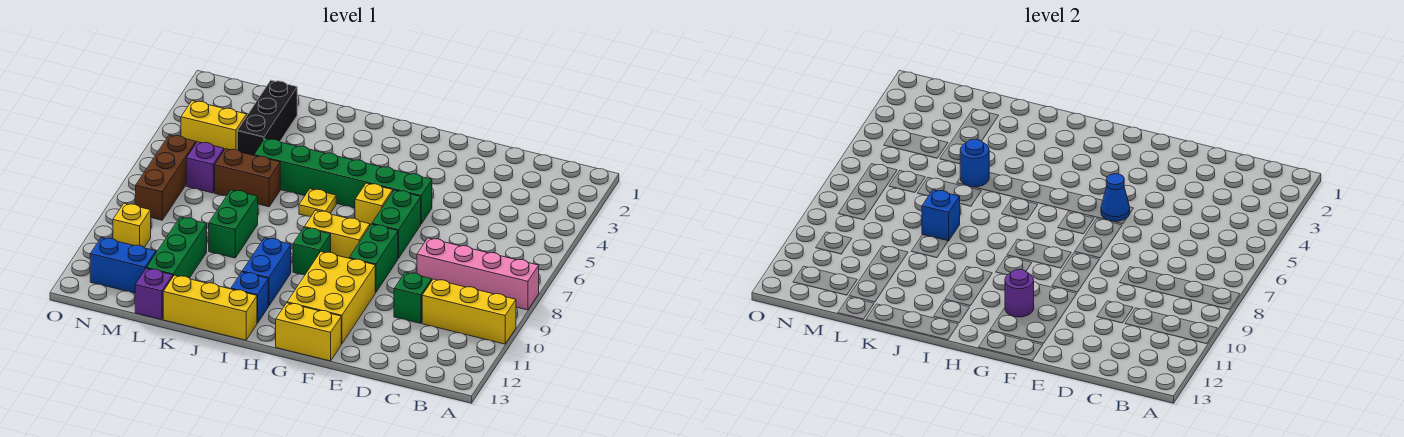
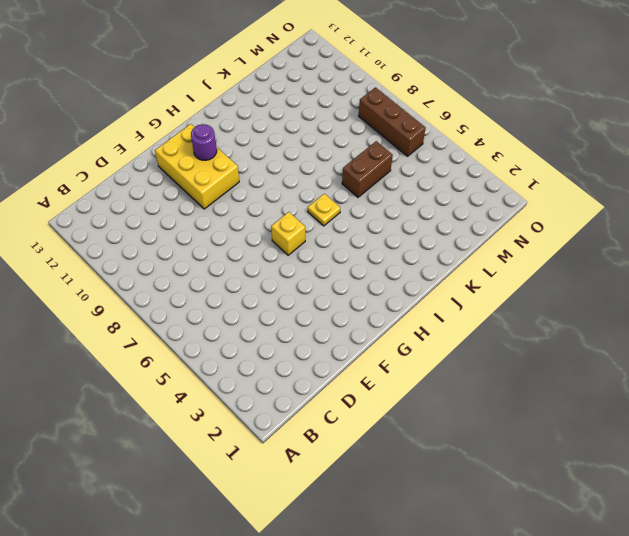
none -> pink 1x4 brick [417,238,539,310]
none -> yellow 1x3 brick [422,279,516,344]
none -> green 1x1 brick [394,272,432,323]

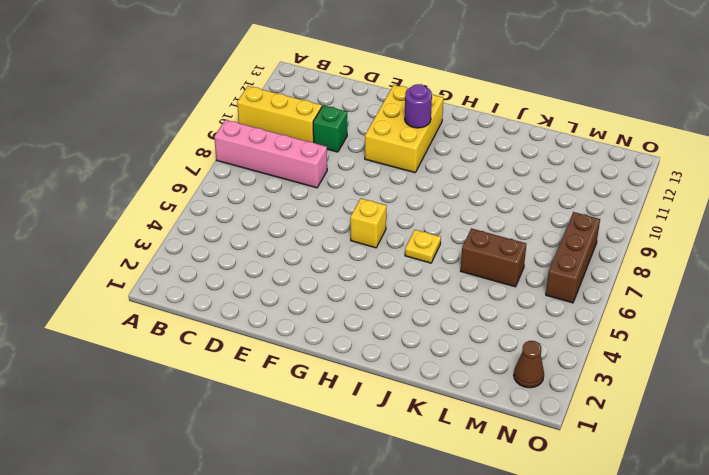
brown 1x1 cone [514,341,544,388] -> none
none -> green 1x6 brick [254,139,432,224]
none -> green 1x2 brick [372,190,421,258]
none -> green 1x2 brick [349,224,398,293]

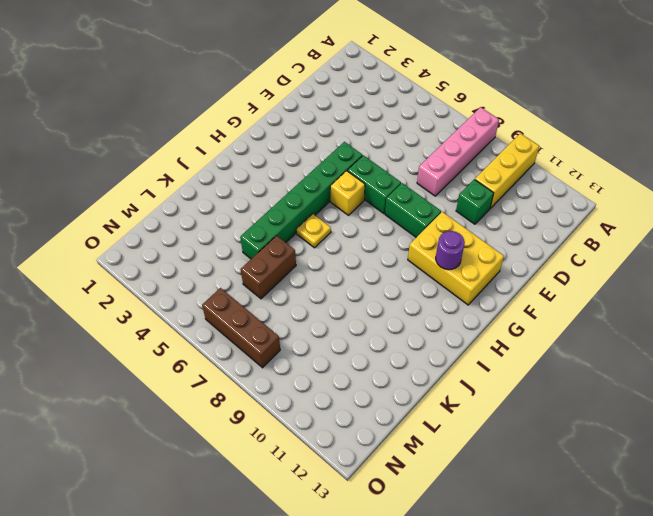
none -> yellow 1x2 brick [276,303,341,361]
none -> yellow 1x2 brick [304,210,370,258]
none -> green 1x1 brick [293,228,331,275]

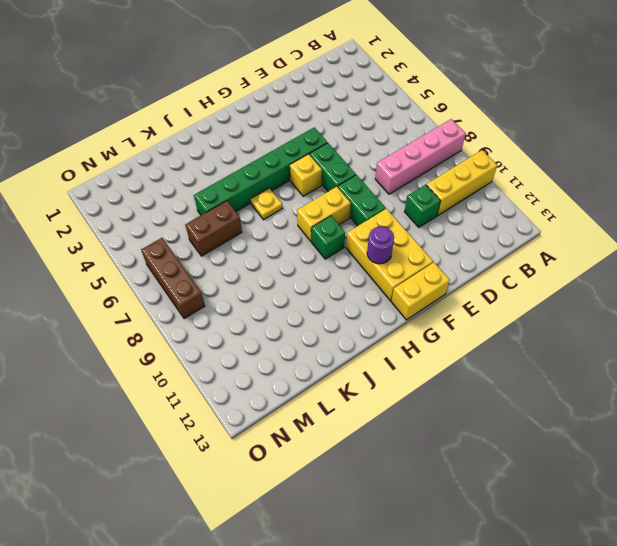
none -> blue 1x2 brick [242,238,291,306]
none -> blue 1x1 brick [231,272,268,323]
none -> yellow 1x3 brick [163,275,257,340]

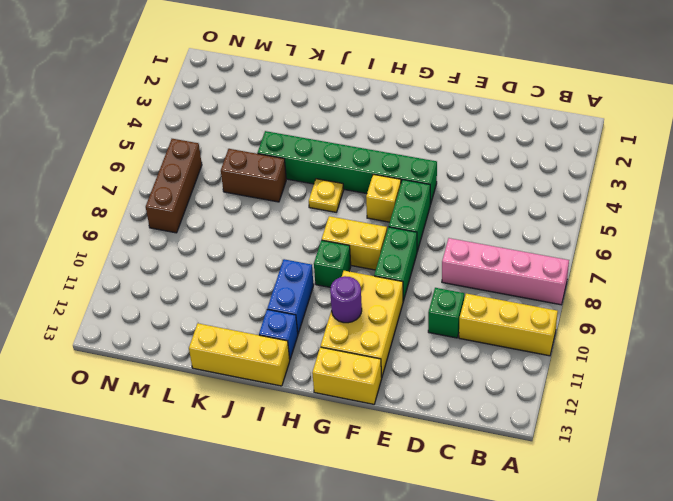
none -> green 1x2 brick [209,190,258,258]
none -> black 1x3 brick [237,80,297,155]
none -> green 1x3 brick [147,217,207,278]

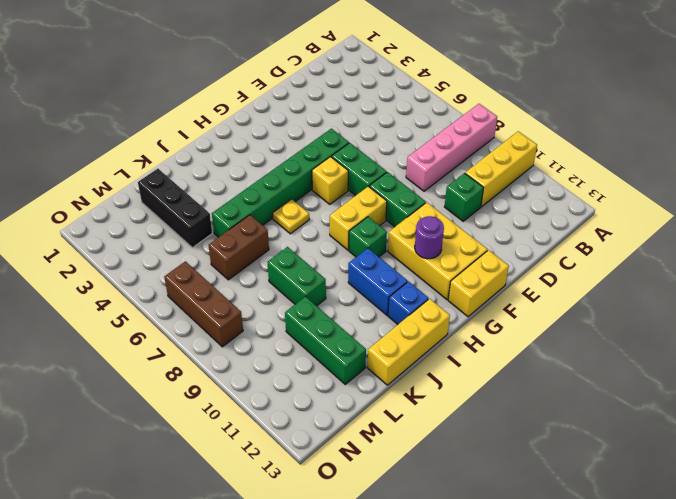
none -> purple 1x1 brick [135,268,173,320]
none -> yellow 1x2 brick [181,101,247,150]
none -> purple 1x1 brick [186,142,224,193]

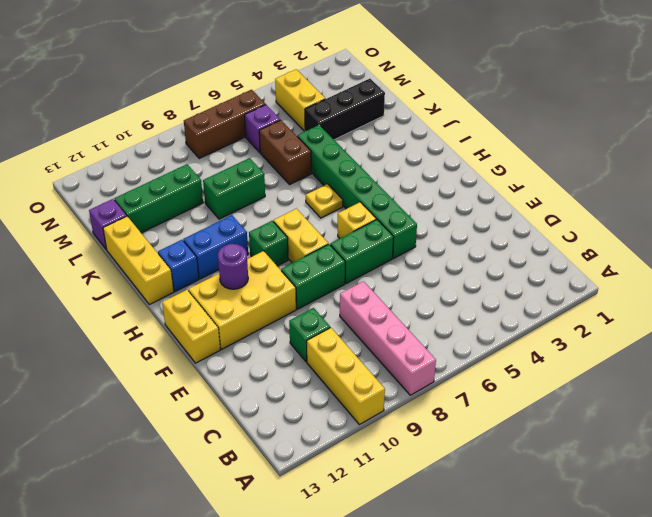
none -> blue 1x2 brick [90,238,156,293]
none -> yellow 1x1 brick [113,203,151,247]
none -> blue 1x1 cone [1101,174,1130,222]

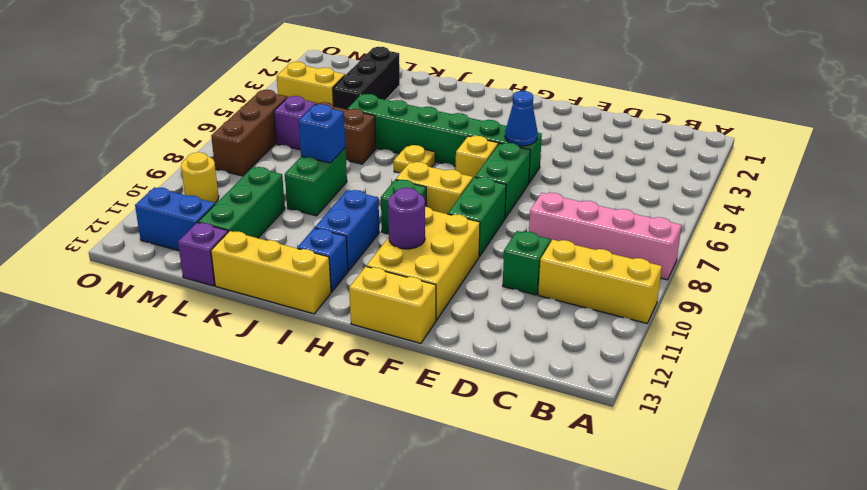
yellow 1x1 round brick [181,152,219,203] -> yellow 1x1 brick [113,203,151,247]
none -> blue 1x1 round brick [960,139,989,187]

